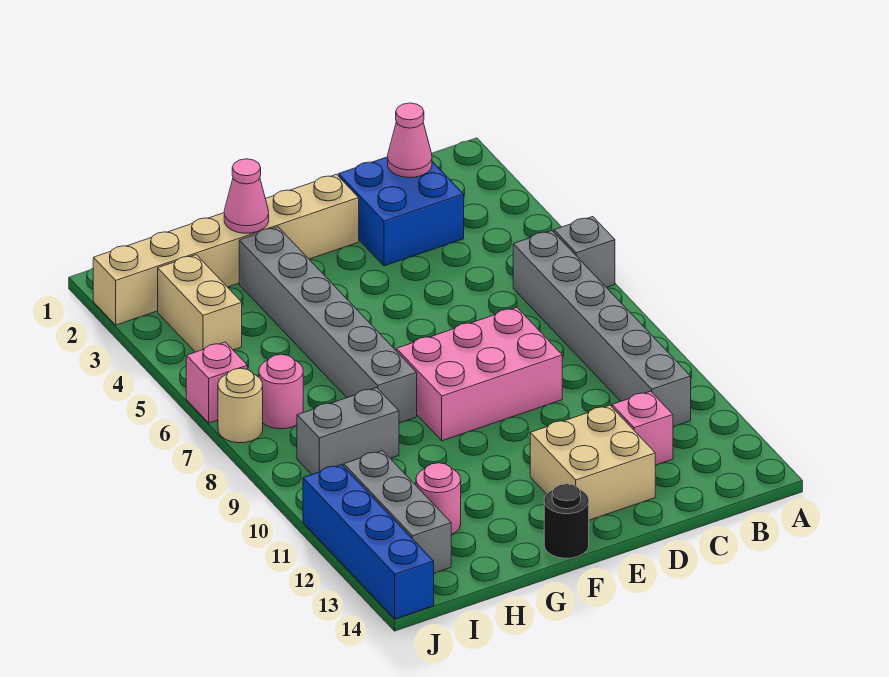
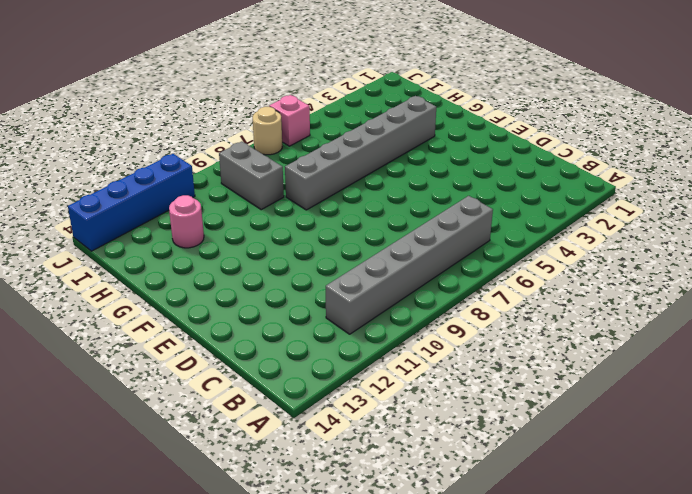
none -> grey 1x1 brick [554,217,615,287]
none -> blue 2x2 brick [338,157,464,266]
none -> pink 1x1 brick [612,391,673,465]

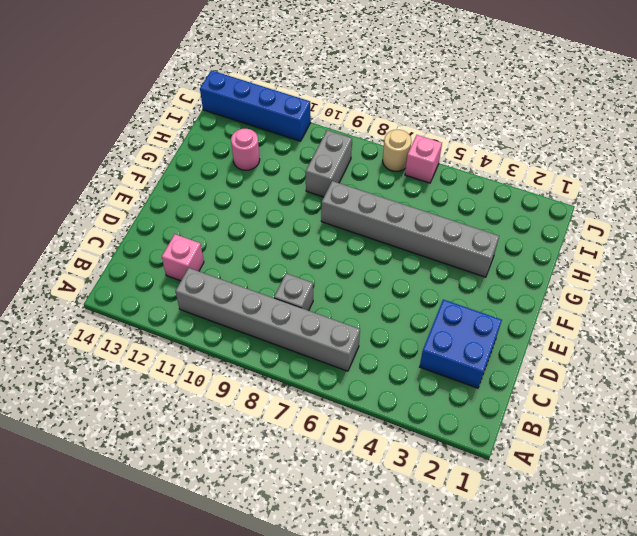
grey 1x1 brick [274,273,313,311] -> grey 1x1 brick moved to [554,217,615,287]
none -> pink 2x3 brick [396,307,562,441]
none -> tan 2x2 brick [530,405,655,520]
none -> tan 1x6 brick [93,174,359,325]

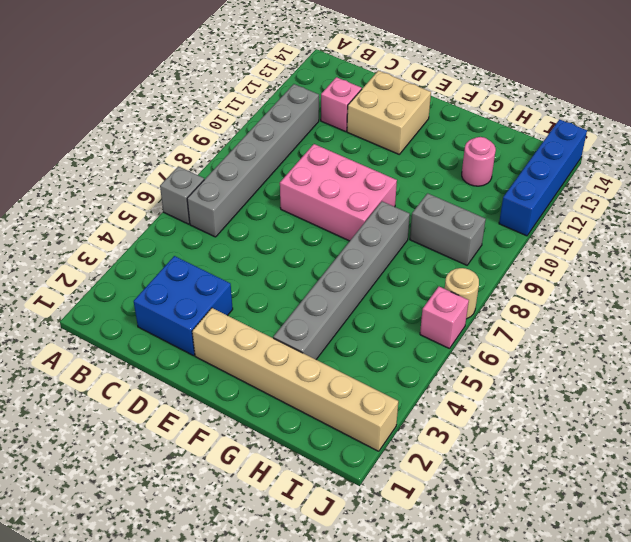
none -> black 1x1 round brick [544,484,589,558]
none -> tan 1x2 brick [158,255,242,352]
none -> pink 1x1 round brick [259,354,303,429]

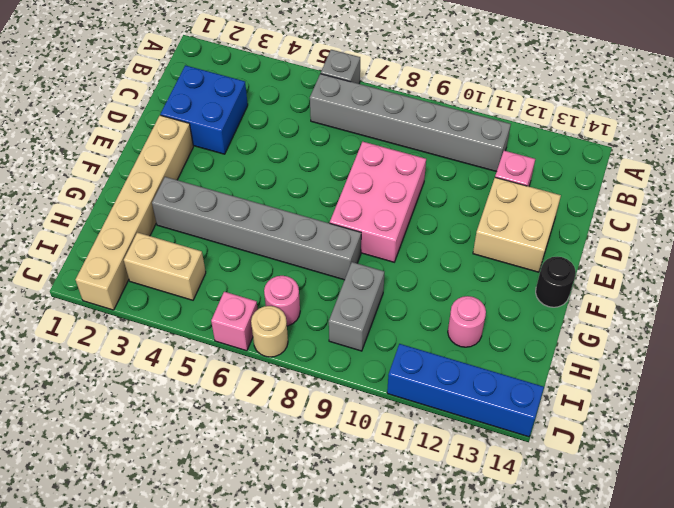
none -> grey 1x3 brick [344,451,451,573]
none -> pink 1x1 cone [388,103,432,178]
none -> pink 1x1 cone [224,159,269,233]

